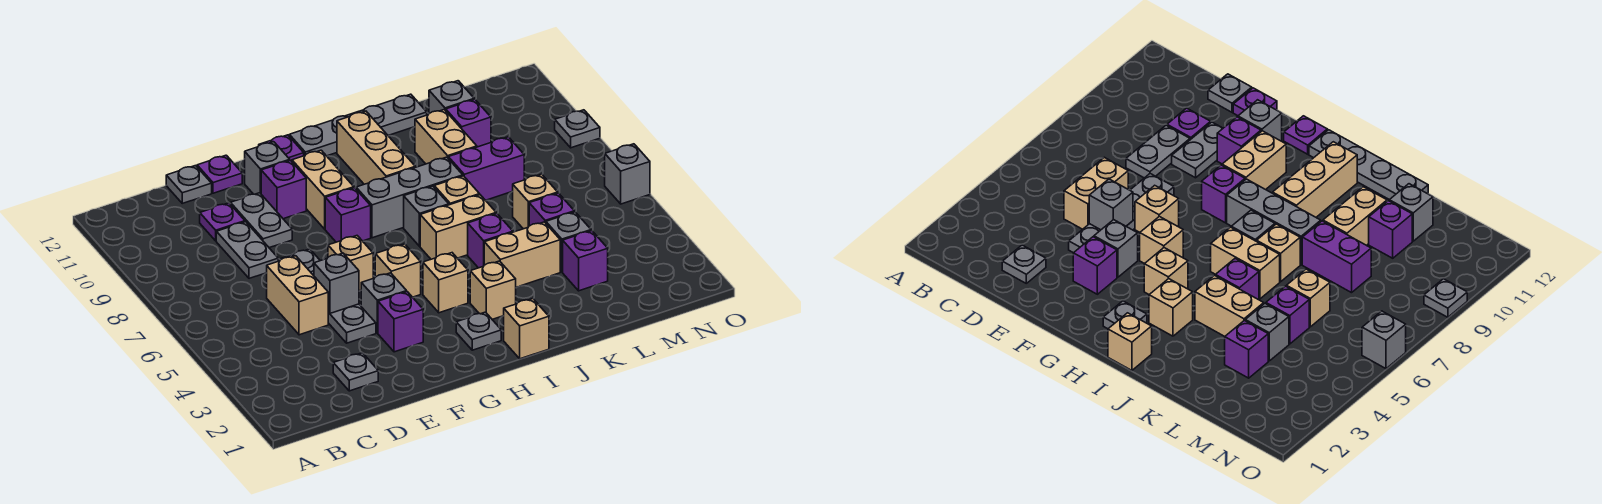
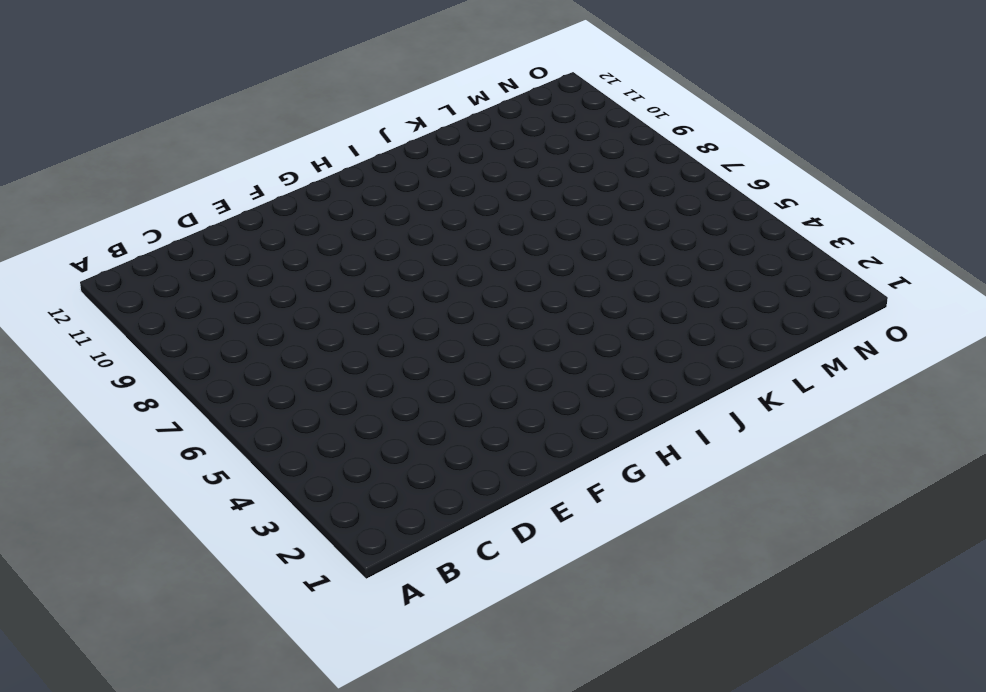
none -> grey 1x1 plate [333,353,378,391]
none -> tan 1x2 brick [267,256,328,335]
none -> grey 1x2 plate [216,222,278,278]
none -> purple 1x1 plate [200,203,245,241]

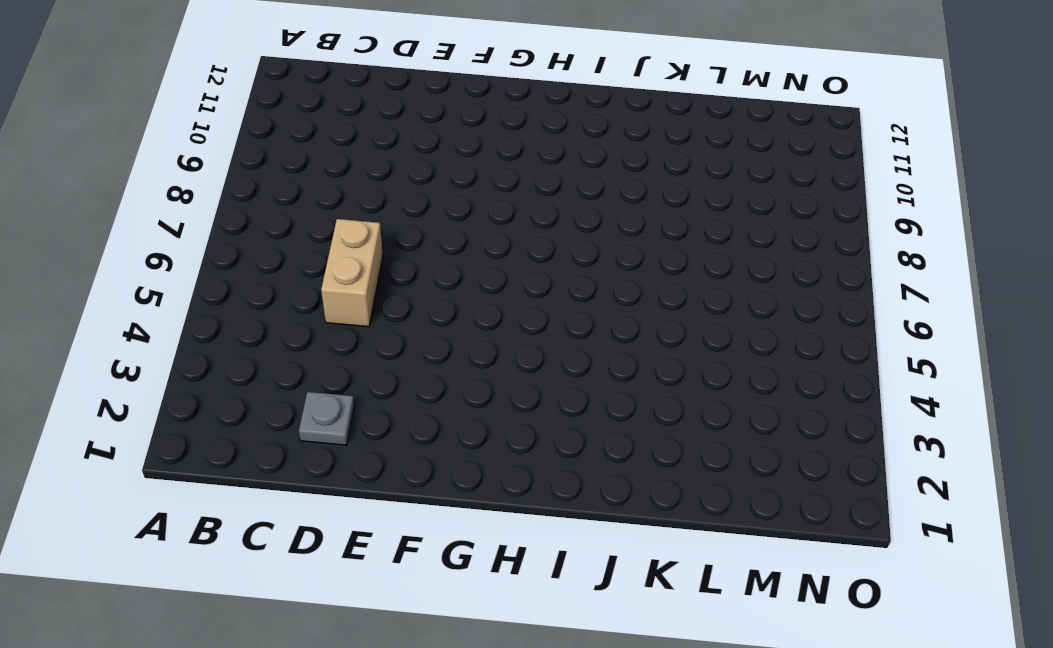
none -> grey 1x2 plate [216,222,278,278]
none -> purple 1x1 plate [200,203,245,241]
none -> grey 1x1 plate [166,166,212,203]
none -> grey 1x4 plate [281,249,376,343]

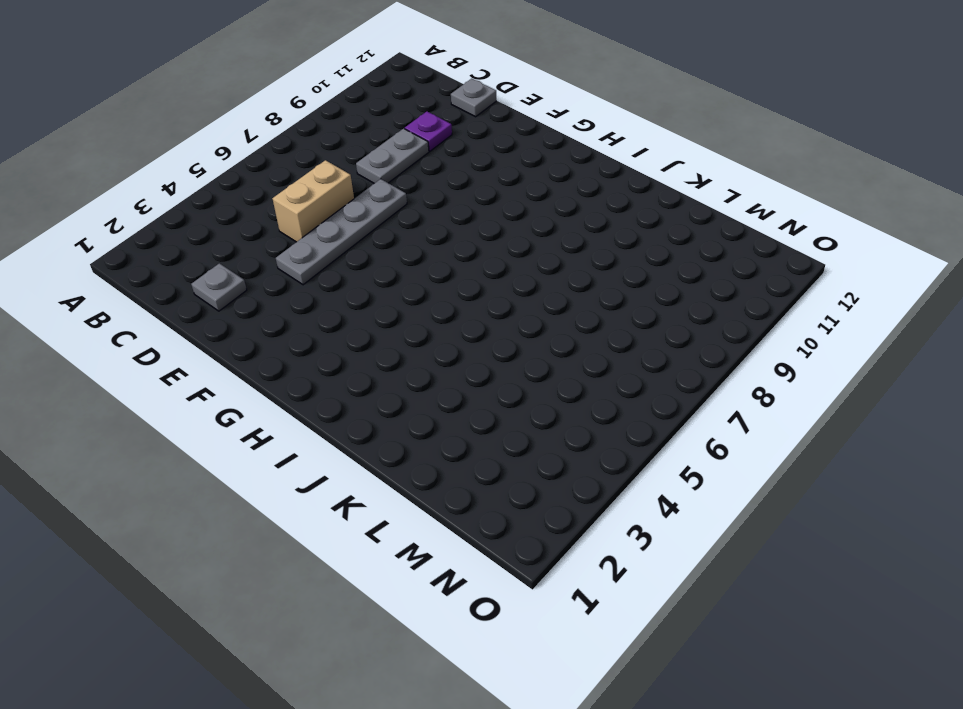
none -> grey 1x2 plate [231,193,292,248]
none -> purple 1x1 plate [197,155,242,193]
none -> purple 1x1 brick [378,292,423,352]
none -> grey 1x1 brick [361,273,407,333]

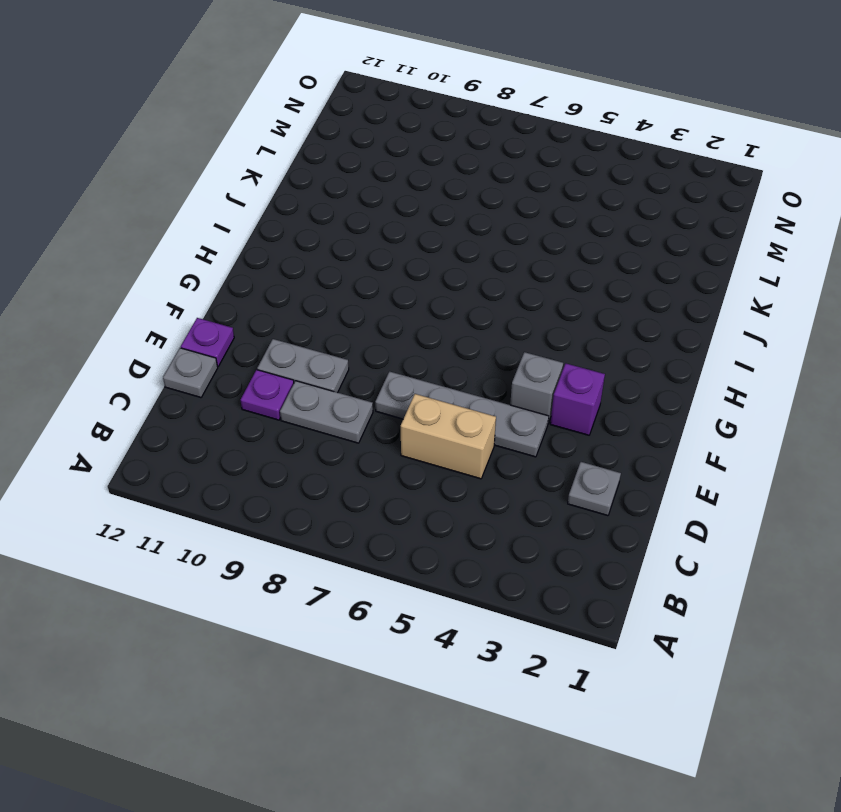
none -> tan 1x1 brick [328,236,373,291]
none -> purple 1x1 brick [261,160,306,219]
none -> grey 1x1 brick [245,142,290,194]
none -> tan 1x1 brick [375,244,421,297]

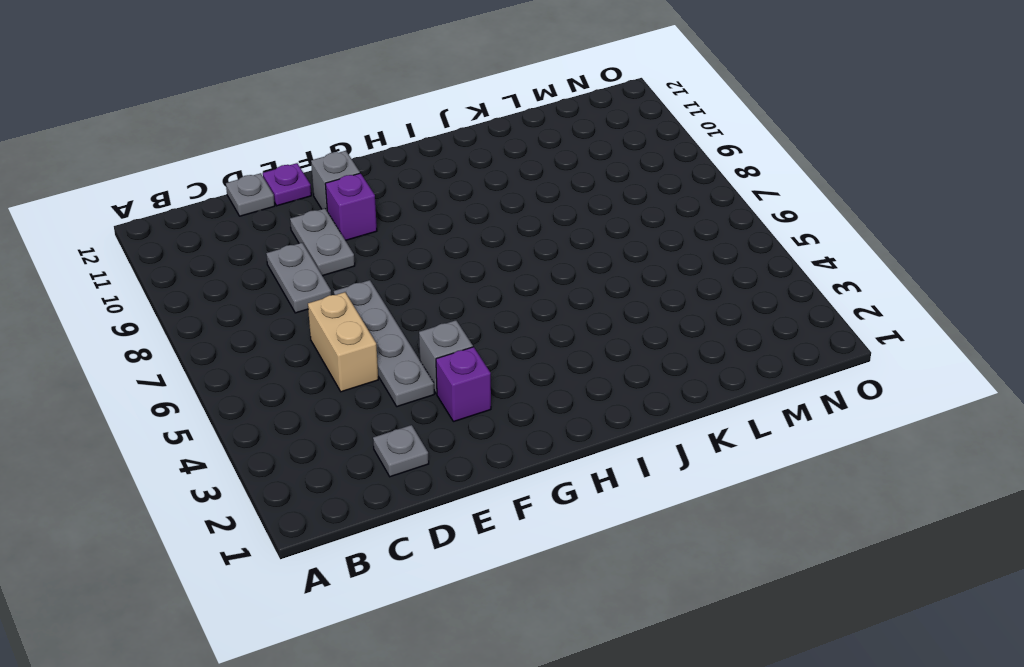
none -> purple 1x1 plate [200,203,245,241]
none -> tan 1x1 brick [328,236,373,291]
none -> tan 1x1 brick [375,244,421,297]
none -> purple 1x1 brick [325,188,371,242]

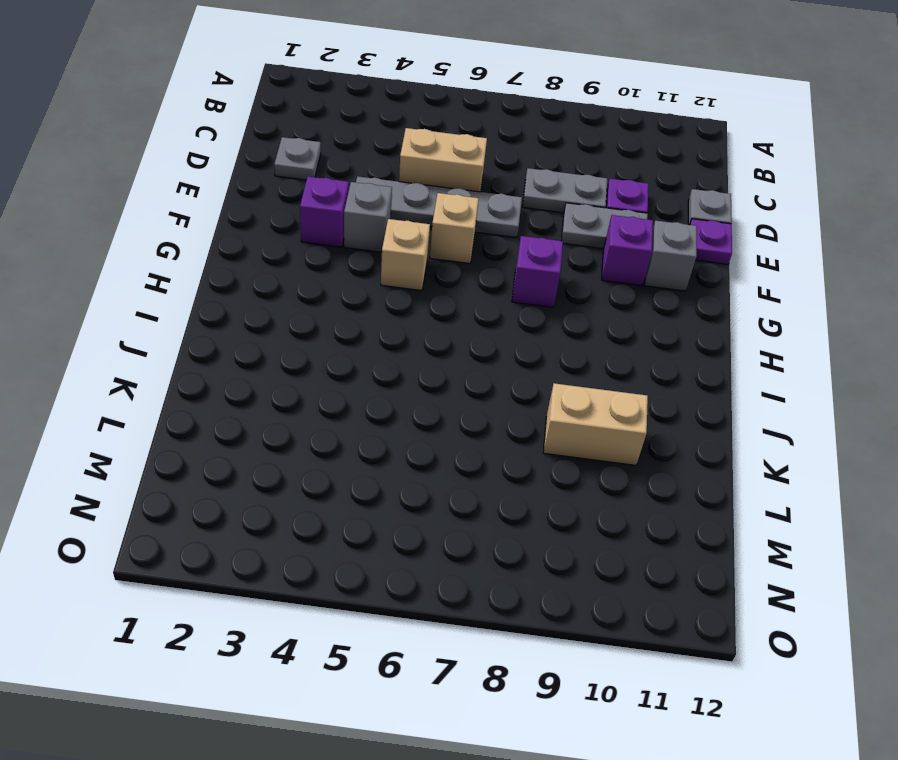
none -> tan 1x2 brick [292,150,354,229]
none -> purple 1x1 plate [259,135,304,161]
none -> grey 1x1 plate [456,312,501,350]
none -> tan 1x1 brick [423,253,468,313]

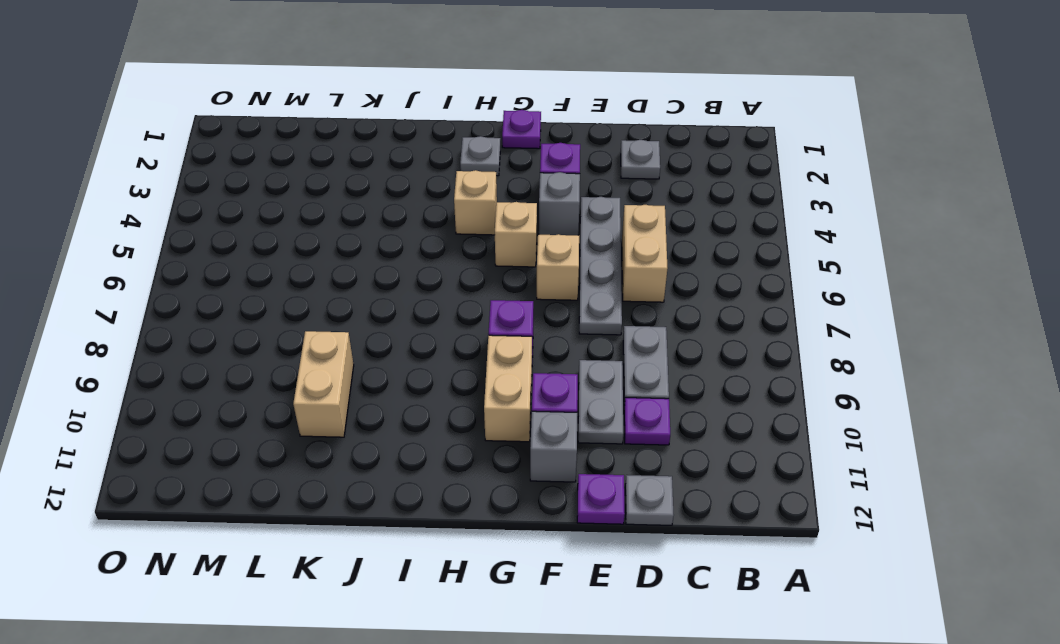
purple 1x1 plate [502,110,541,149] -> purple 1x1 plate moved to [259,135,304,161]
none -> grey 1x3 brick [356,157,463,238]
none -> grey 1x4 plate [289,94,427,156]
none -> tan 1x1 brick [504,299,549,359]
none -> tan 1x1 brick [470,261,516,319]

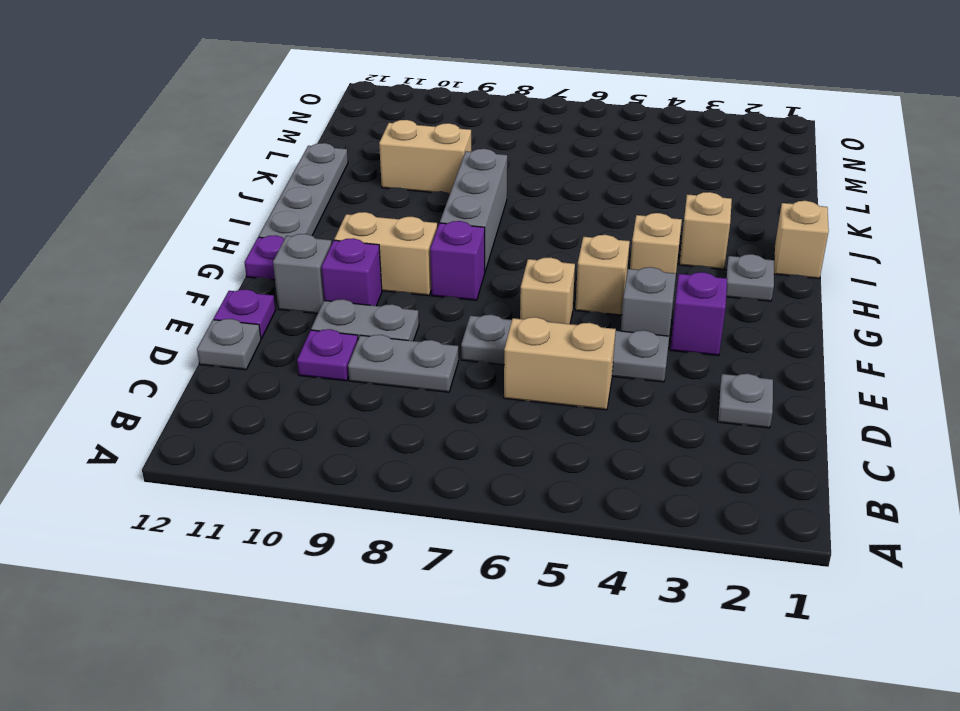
none -> tan 1x2 brick [420,195,496,259]
none -> grey 1x1 brick [404,186,449,246]
none -> tan 1x3 brick [337,111,415,184]
none -> tan 1x2 brick [484,222,560,287]

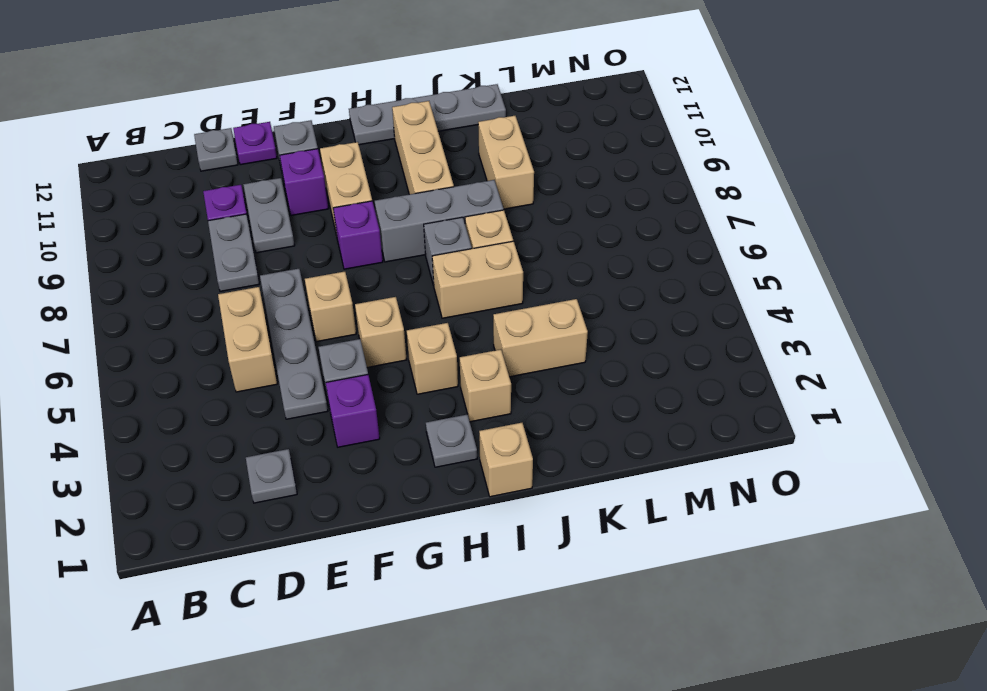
none -> purple 1x1 plate [259,135,304,161]
none -> purple 1x1 brick [468,213,513,268]
none -> purple 1x2 brick [448,137,524,200]
none -> purple 1x1 brick [563,231,608,291]

